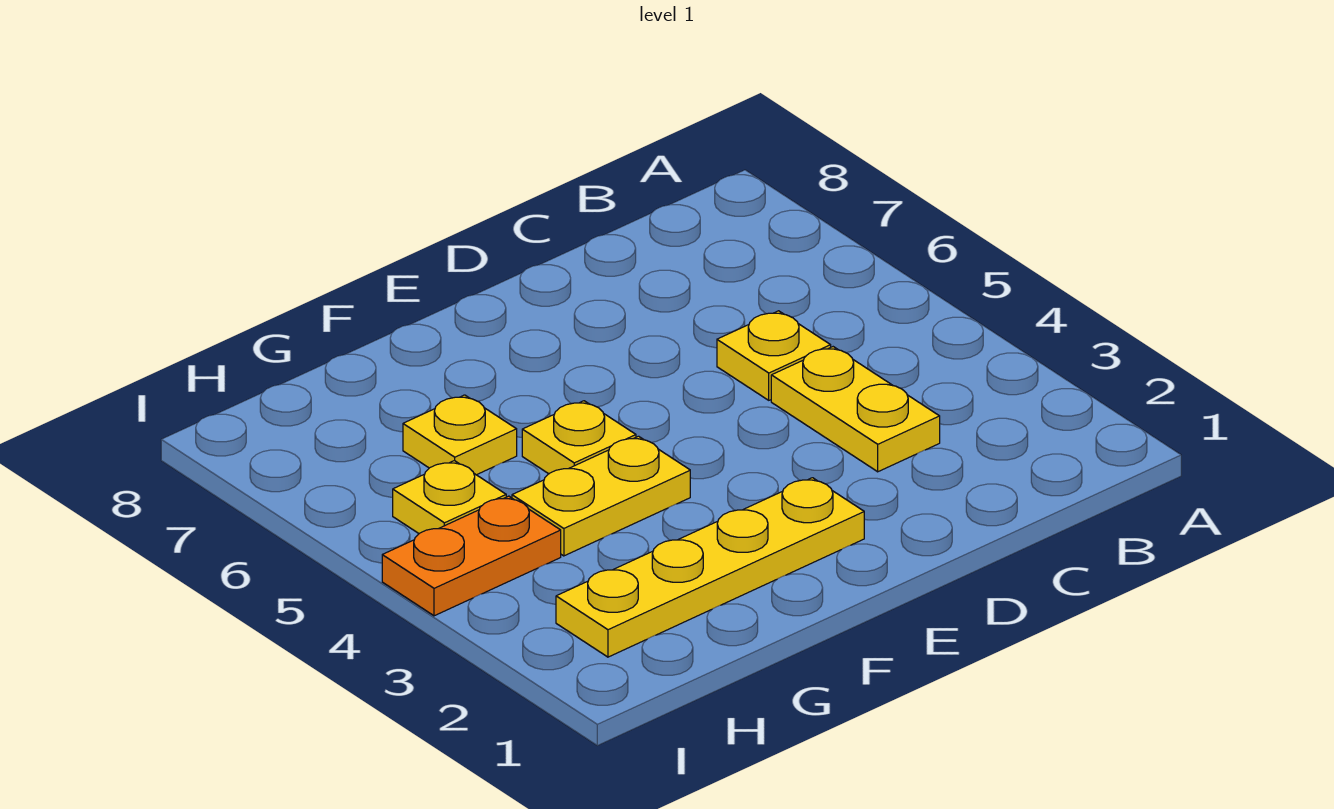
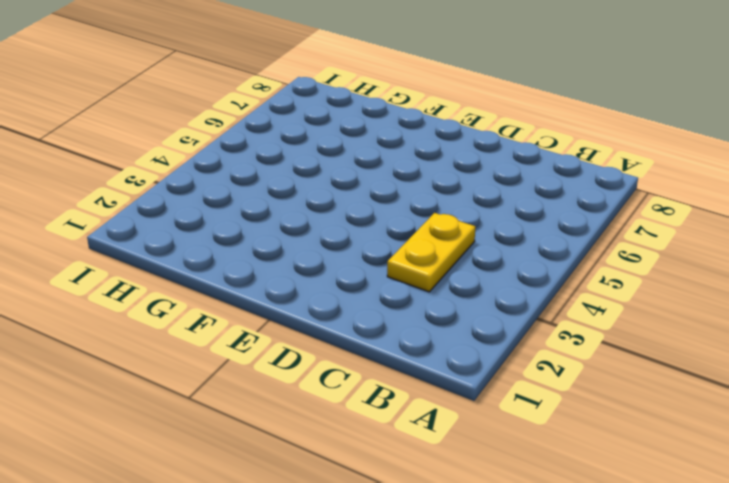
none -> yellow 1x1 plate [717,311,831,400]
none -> yellow 1x4 plate [556,478,864,657]

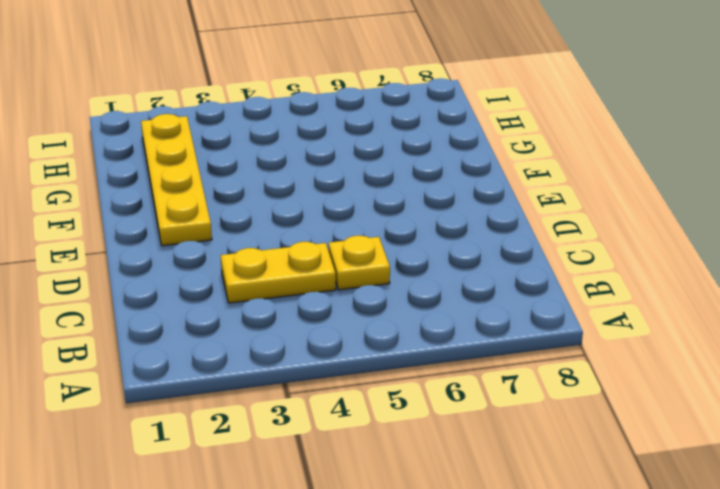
none -> yellow 1x2 plate [512,436,690,556]
none -> yellow 1x1 plate [522,401,636,474]

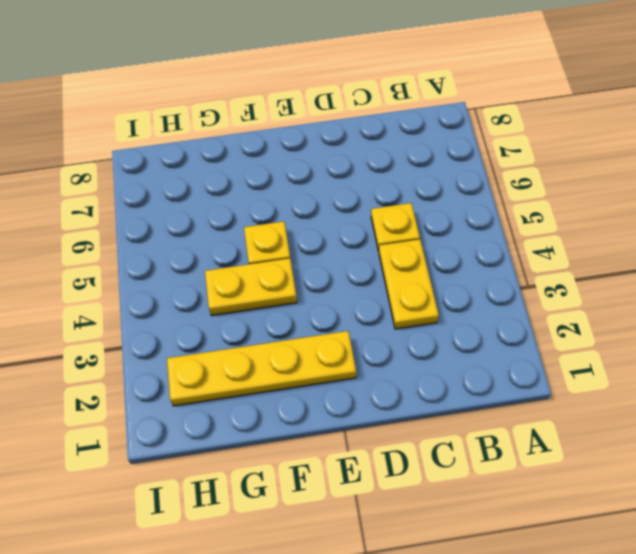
none -> yellow 1x1 plate [403,395,517,475]
none -> orange 1x2 plate [382,496,561,616]

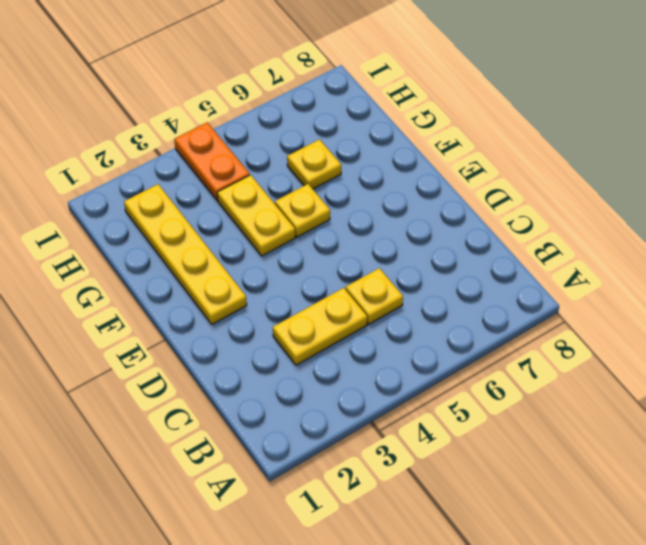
none -> yellow 1x1 plate [393,461,506,533]

